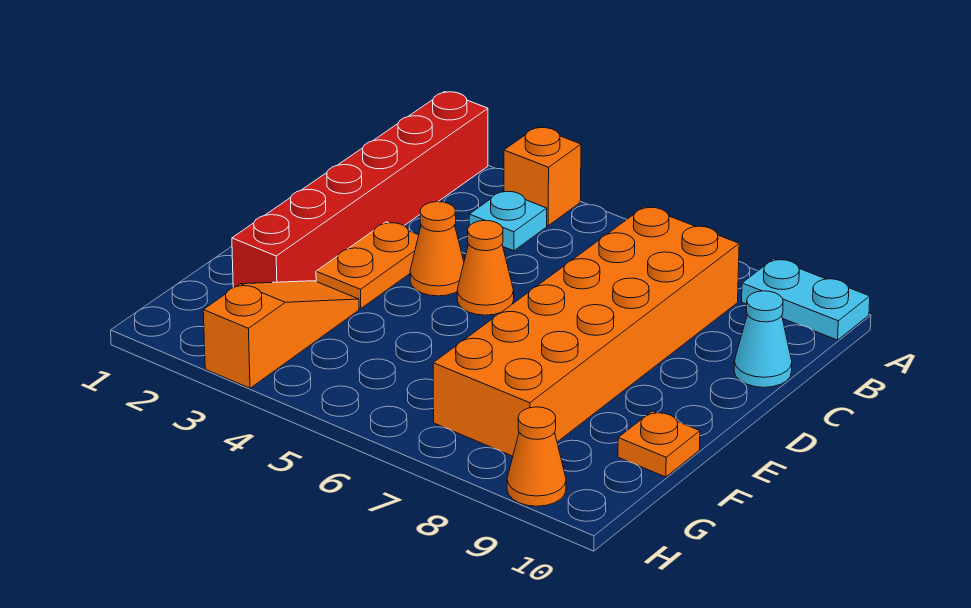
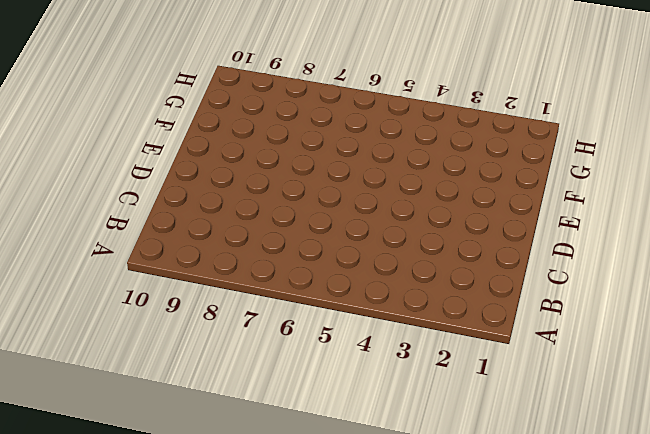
none -> red 1x6 brick [232,92,488,288]
none -> orange 1x1 brick [504,127,581,226]
none -> cyan 1x2 plate [742,259,870,340]

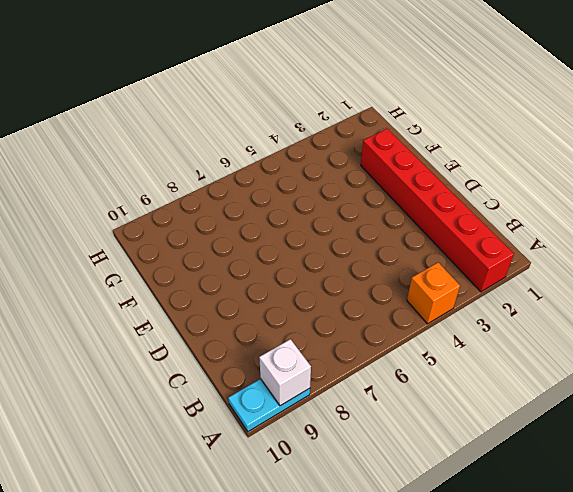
white 1x1 brick [259,339,311,406] -> none
none -> cyan 1x1 plate [469,191,547,251]
none -> orange 2x6 brick [433,207,739,456]
none -> cyan 1x1 cone [734,291,792,387]

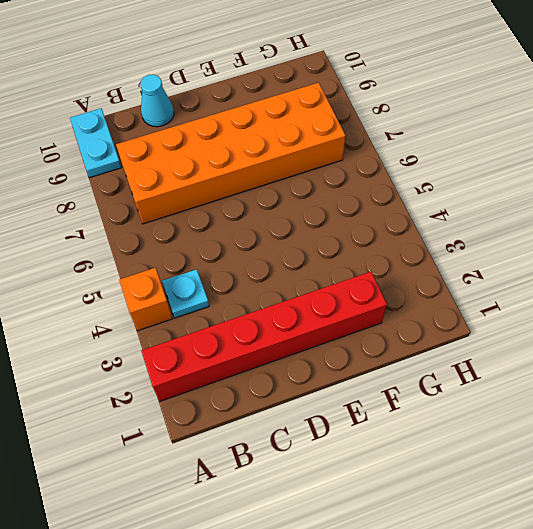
none -> orange 1x2 plate [316,222,419,309]
none -> orange 1x1 cone [410,202,464,296]
none -> orange 1x1 cone [457,221,514,315]

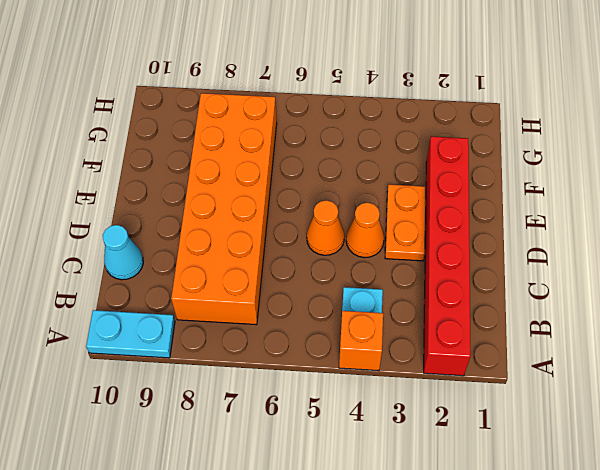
none -> orange 1x3 slope [203,281,359,388]
none -> orange 1x1 plate [618,411,700,477]
none -> orange 1x1 cone [507,407,566,506]

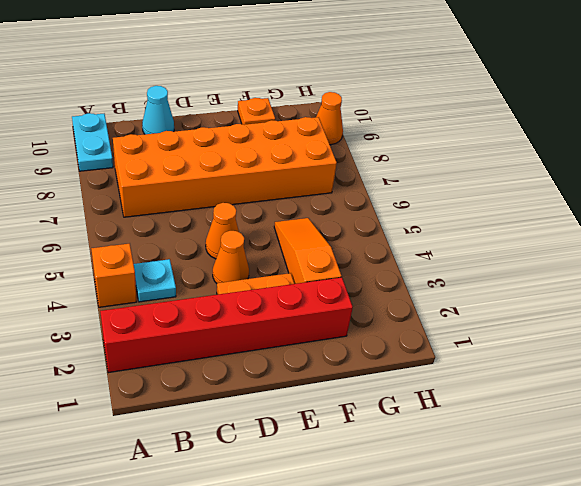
orange 1x3 slope [274,218,342,284] -> orange 1x3 slope turned to [203,281,359,388]

